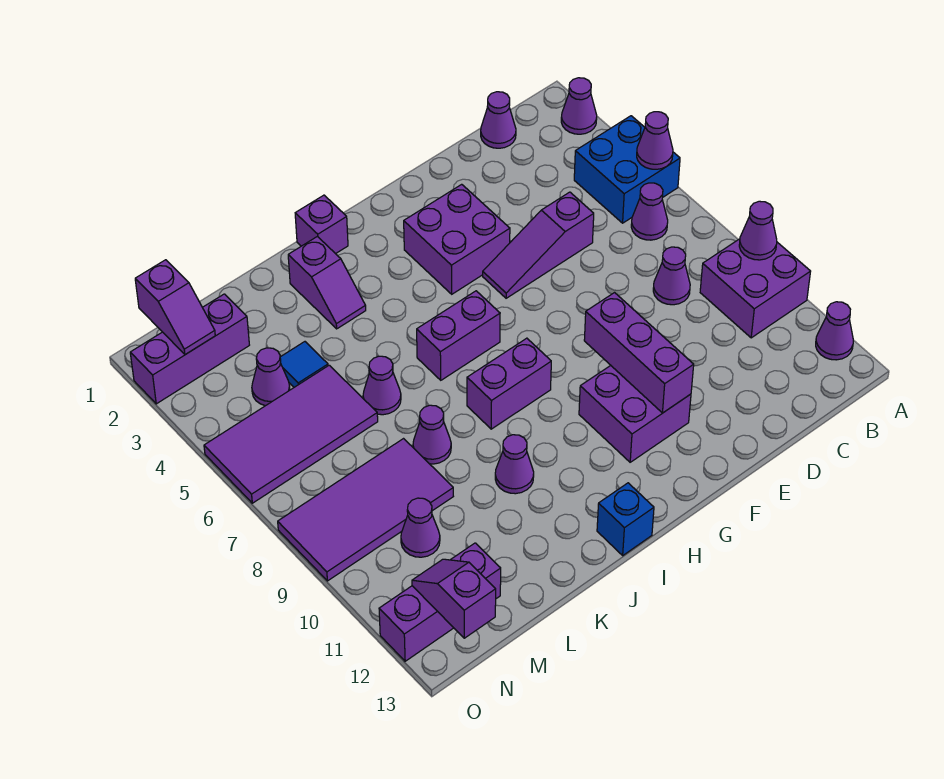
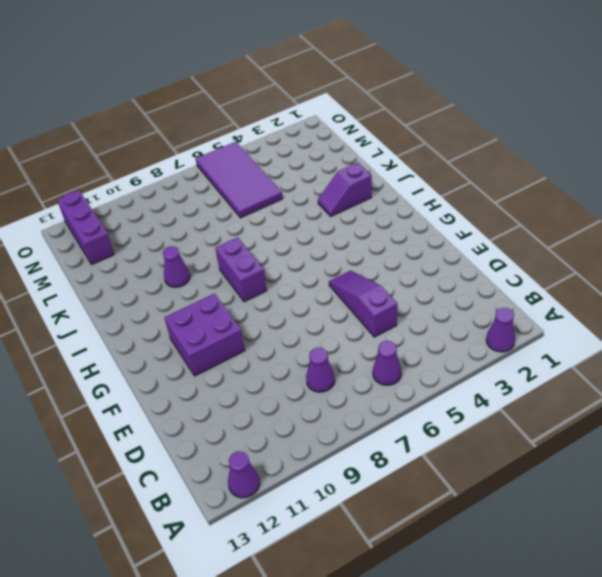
none -> blue 2x2 brick [574,116,680,223]
none -> purple 2x2 brick [700,239,811,338]
none -> purple 1x1 cone [481,92,516,148]
none -> purple 2x2 brick [404,184,510,294]

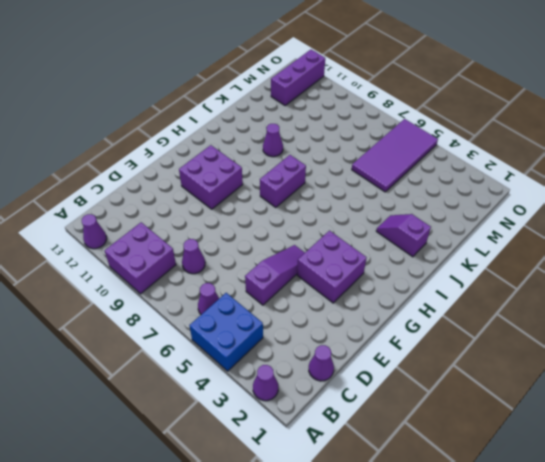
none -> purple 1x2 brick [417,291,500,380]
none -> purple 1x1 brick [295,195,348,254]
none -> blue 1x1 brick [597,483,654,555]
none -> purple 1x1 cone [363,356,401,415]

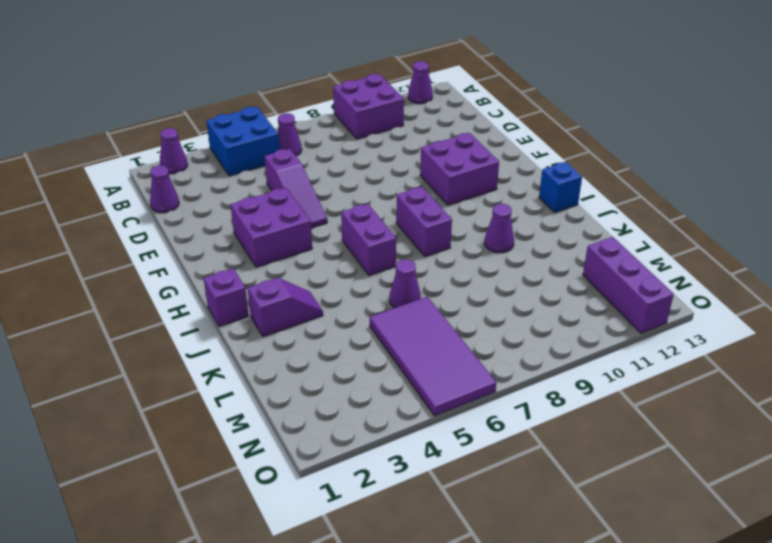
none -> purple 1x1 cone [653,247,690,305]
none -> purple 1x1 cone [413,405,451,464]
none -> blue 1x1 tile [280,342,328,387]
none -> purple 2x4 tile [278,439,453,581]

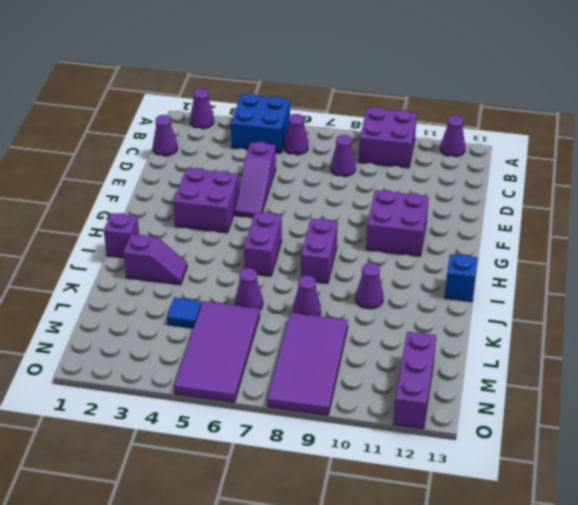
none -> purple 1x3 brick [130,294,249,404]
none -> purple 1x1 cone [252,348,290,406]
none -> purple 1x1 cone [401,498,440,557]
none -> purple 1x1 cone [637,112,673,169]

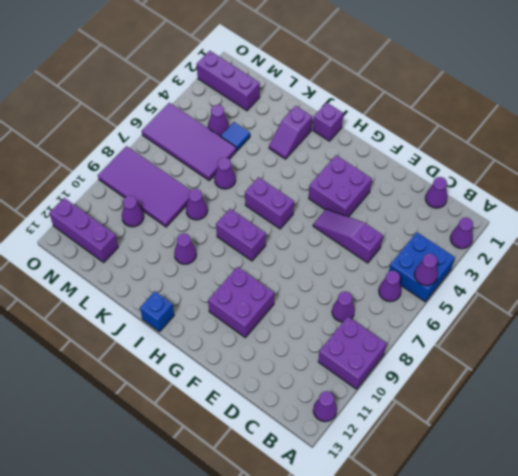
none -> purple 1x1 cone [739,201,777,260]
none -> purple 1x3 brick [584,293,694,413]
none -> purple 1x2 slope [135,260,215,355]
none -> purple 1x2 slope [412,559,496,638]

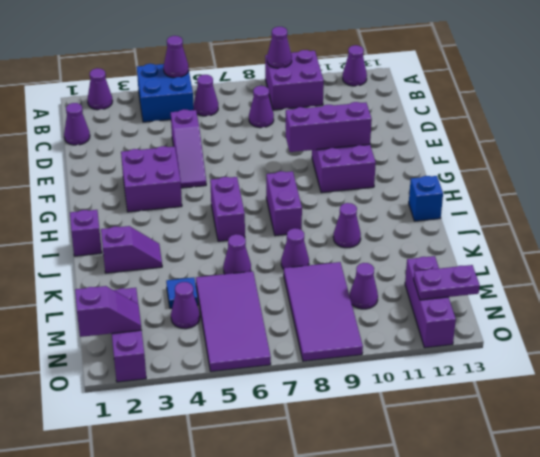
purple 1x2 plate [414,265,480,300] -> purple 1x2 slope [412,559,496,638]

